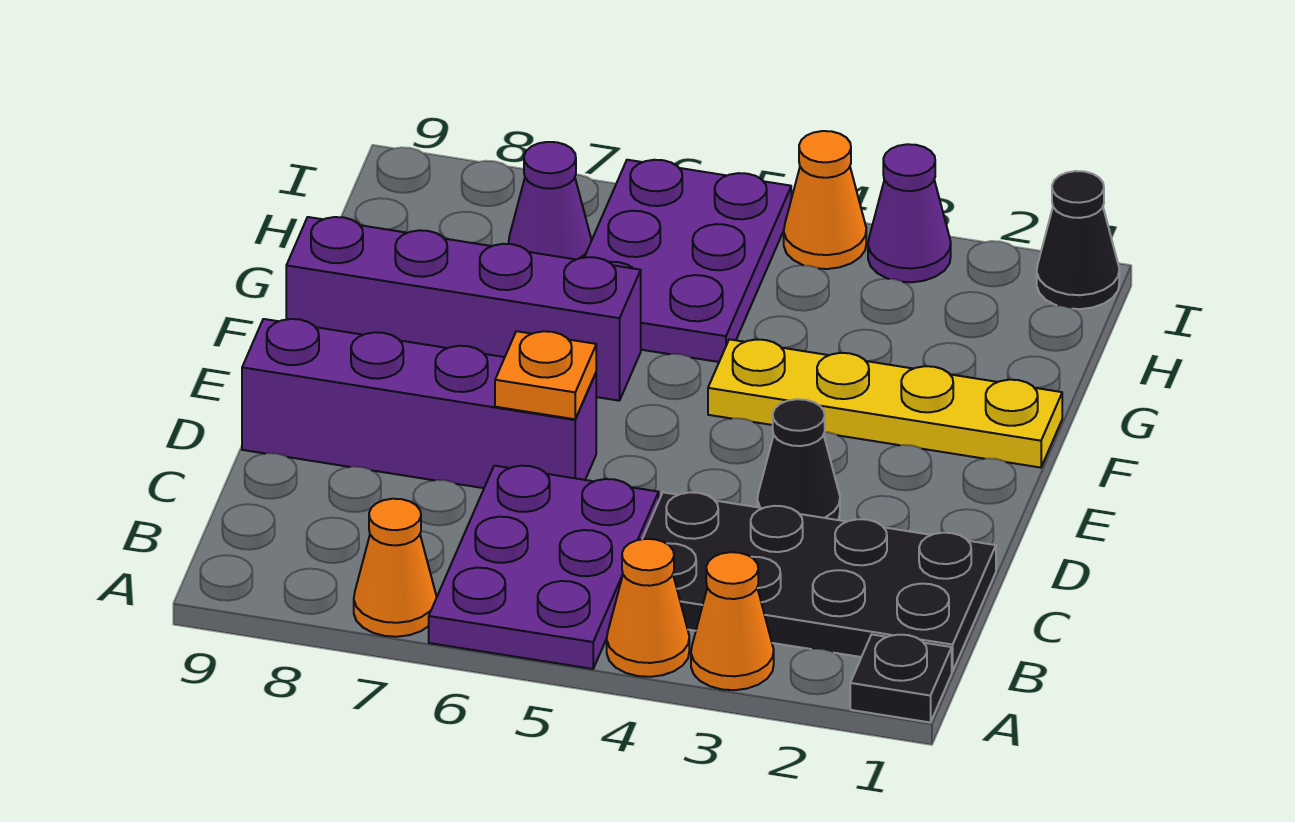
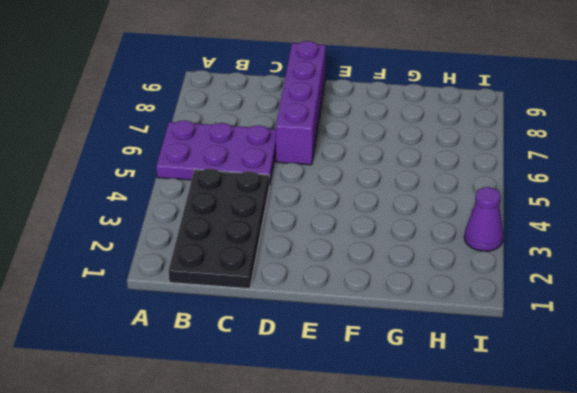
none -> black 1x1 plate [850,634,952,722]
none -> orange 1x1 cone [691,552,774,690]
none -> orange 1x1 cone [607,539,689,677]

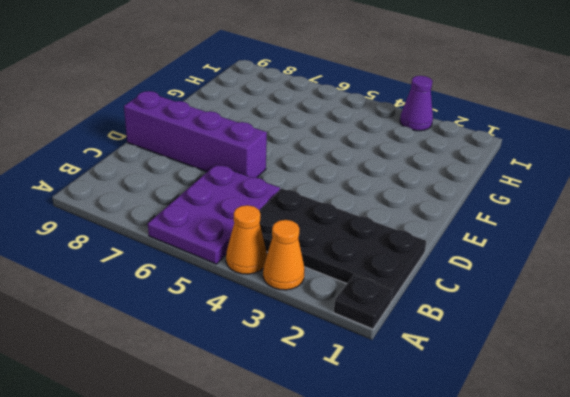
none -> orange 1x1 cone [354,499,436,637]
none -> black 1x1 cone [757,399,840,520]
none -> yellow 1x4 plate [708,339,1062,468]

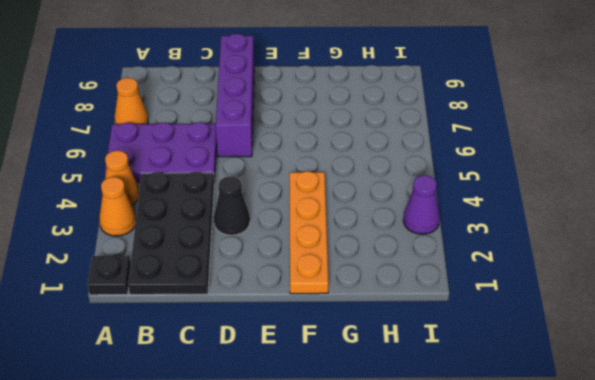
orange 1x4 plate [289,171,328,294] -> yellow 1x4 plate [708,339,1062,468]
none -> purple 1x4 brick [286,217,641,401]
none -> purple 2x3 plate [584,160,791,362]
none -> purple 1x1 cone [509,142,591,260]

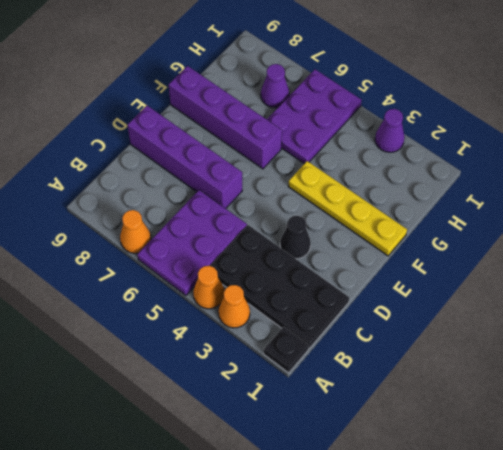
none -> black 1x1 cone [1037,171,1119,309]
none -> orange 1x1 cone [784,131,866,269]
none -> orange 1x1 plate [495,331,596,419]

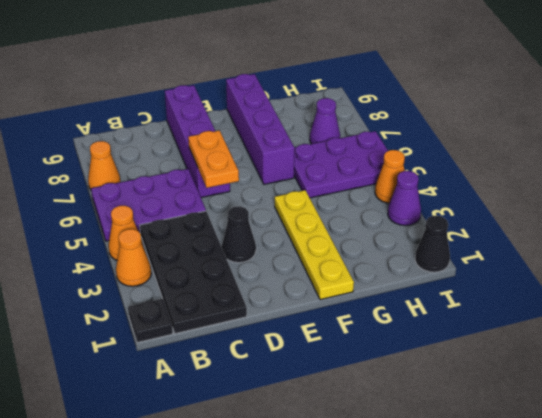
orange 1x2 plate [188,131,239,188] -> orange 1x1 plate [495,331,596,419]

